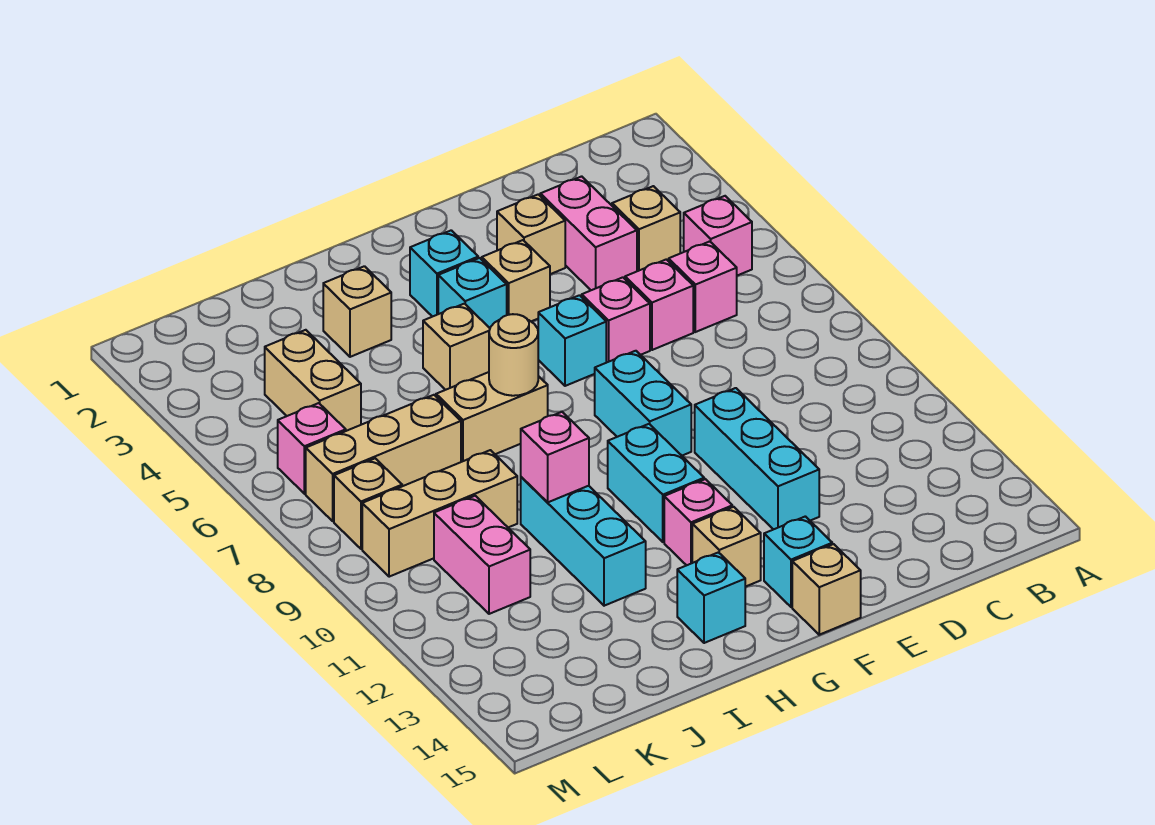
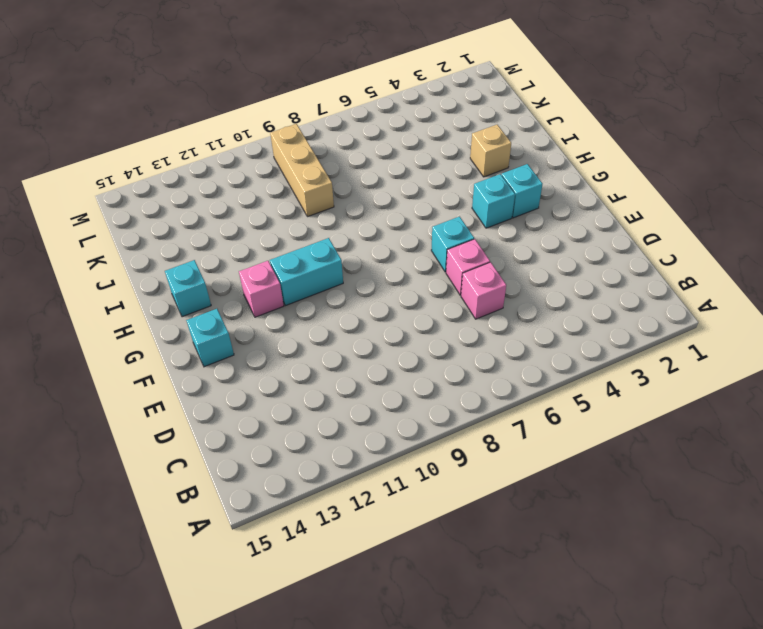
none -> pink 1x1 brick [684,196,752,276]
none -> tan 1x1 brick [612,186,680,271]
none -> pink 1x1 brick [669,241,737,332]
none -> pink 1x2 brick [540,176,637,290]

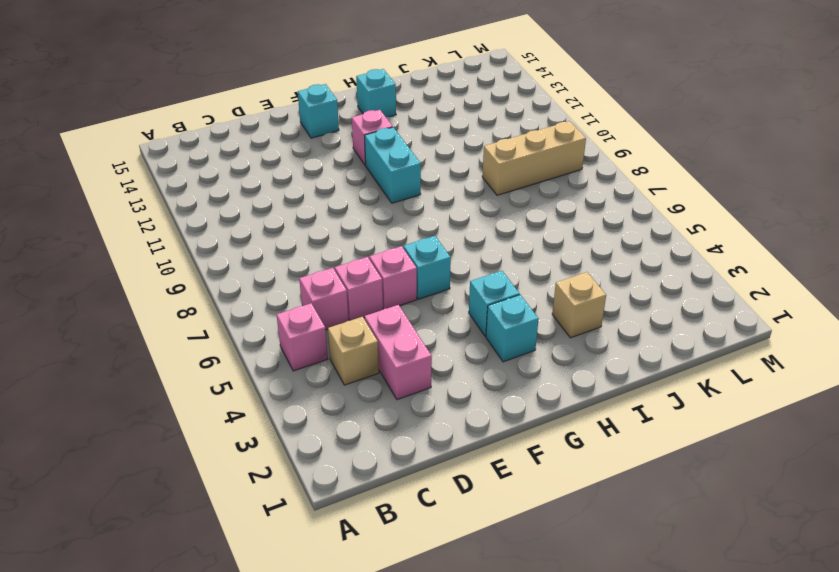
none -> tan 1x1 brick [497,194,565,274]
none -> cyan 1x3 brick [695,388,819,530]
none -> tan 1x1 brick [482,240,550,321]
none -> cyan 1x2 brick [595,351,691,456]

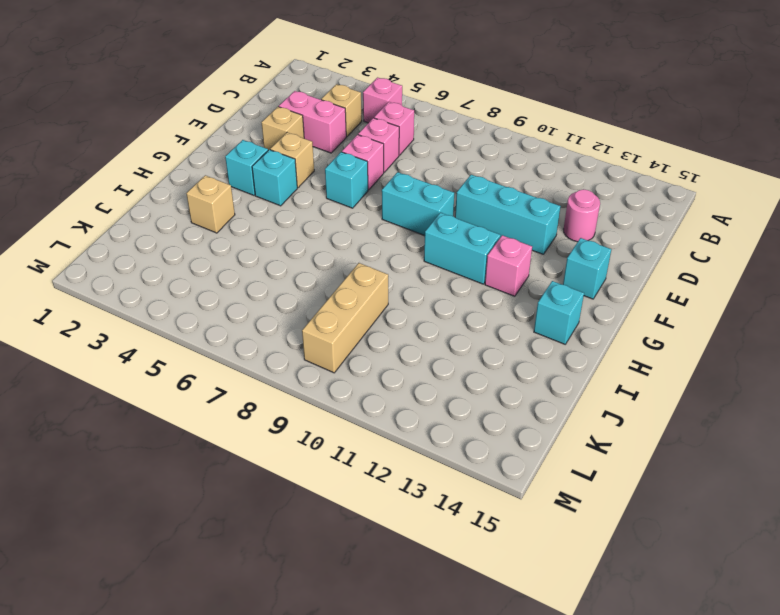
pink 1x1 round brick [564,189,600,242] -> none
none -> tan 1x1 brick [792,544,861,635]
none -> tan 1x1 brick [692,507,761,587]
none -> tan 1x1 brick [423,304,490,390]
none -> tan 1x2 brick [436,372,548,462]

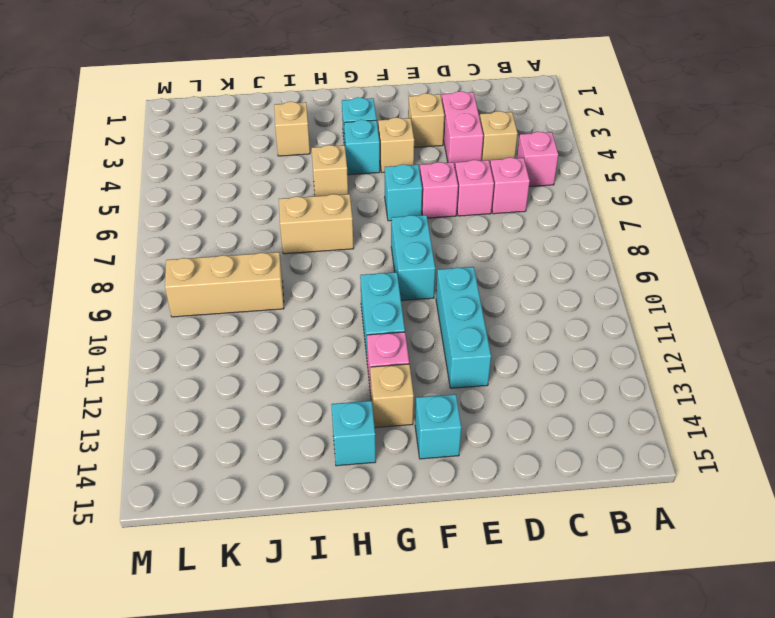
none -> tan 1x1 brick [792,544,861,635]
none -> cyan 1x3 brick [521,477,646,606]
none -> tan 1x3 brick [306,395,461,521]
none -> tan 1x2 brick [265,330,361,431]

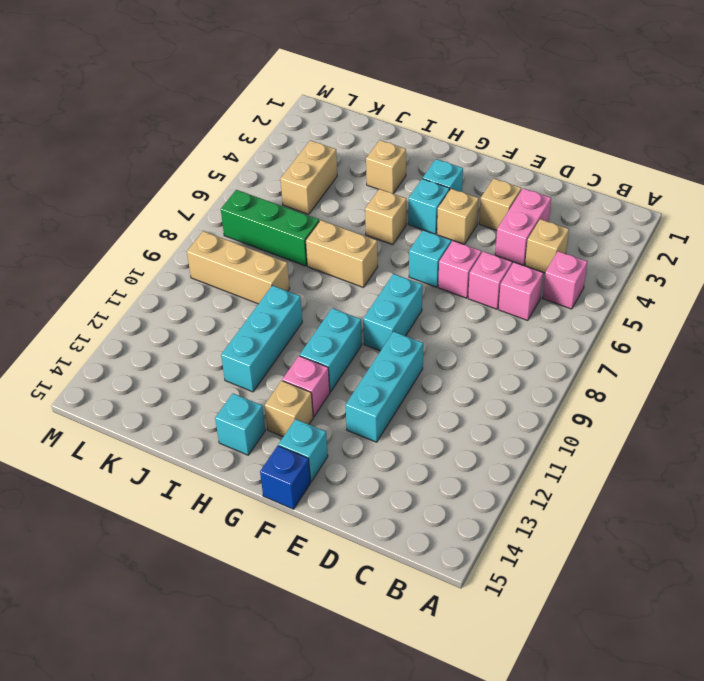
blue 1x1 brick [260,446,310,509] -> tan 1x1 brick [792,544,861,635]
green 1x3 brick [221,190,319,266] -> tan 1x3 brick [306,395,461,521]
none -> pink 1x2 brick [434,496,530,614]
none -> pink 1x1 brick [278,403,346,494]
none -> tan 1x1 brick [334,458,402,549]
none -> tan 1x1 round brick [489,314,538,396]

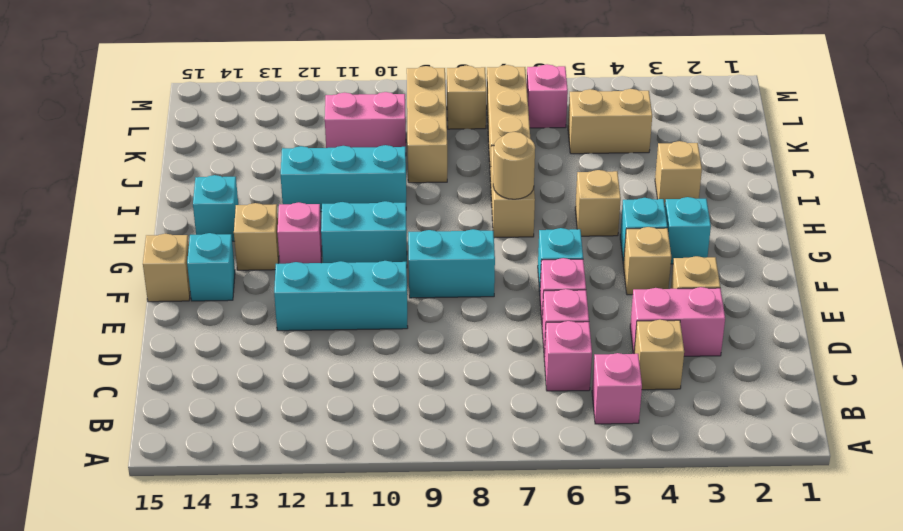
none -> pink 1x1 brick [521,412,589,502]

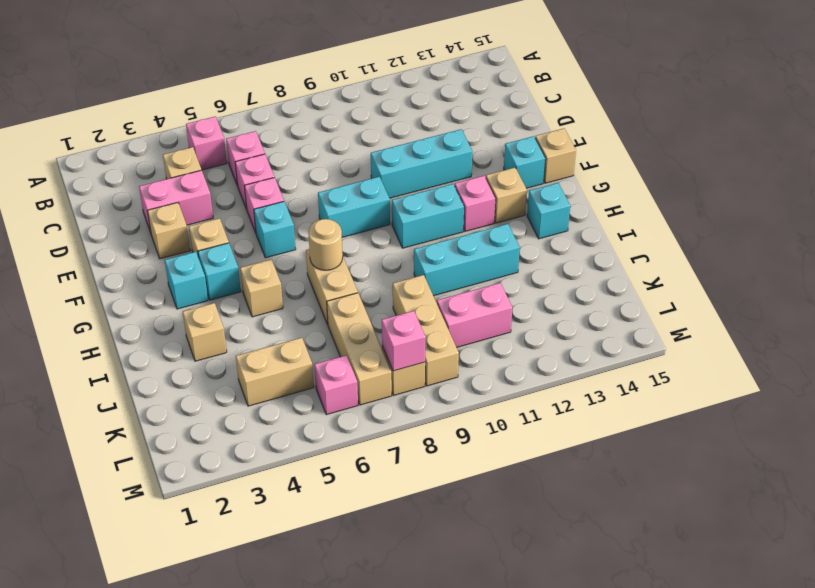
pink 1x1 brick [382,311,426,371] -> pink 1x1 brick moved to [521,412,589,502]

